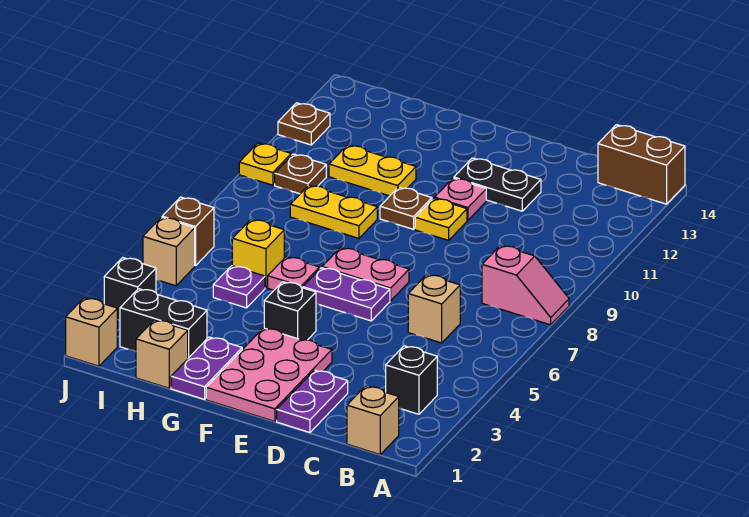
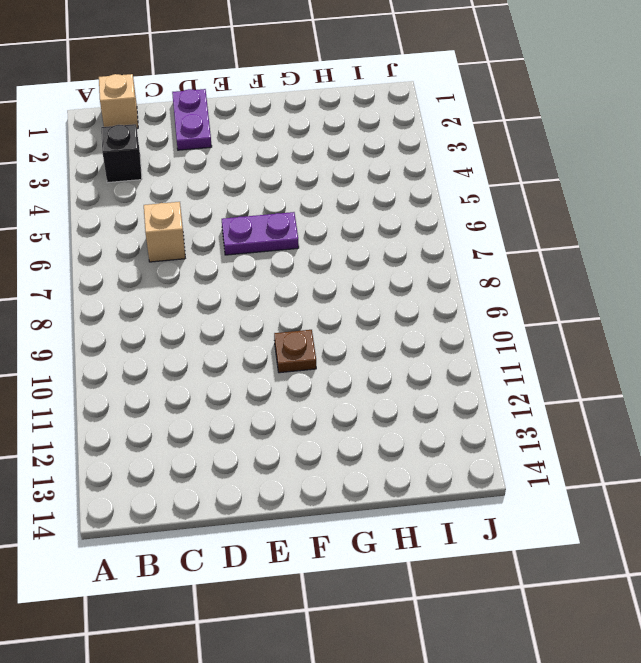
none -> pink 1x2 slope [482,245,569,325]
none -> brown 1x2 brick [598,125,685,204]
none -> black 1x2 plate [454,158,541,211]

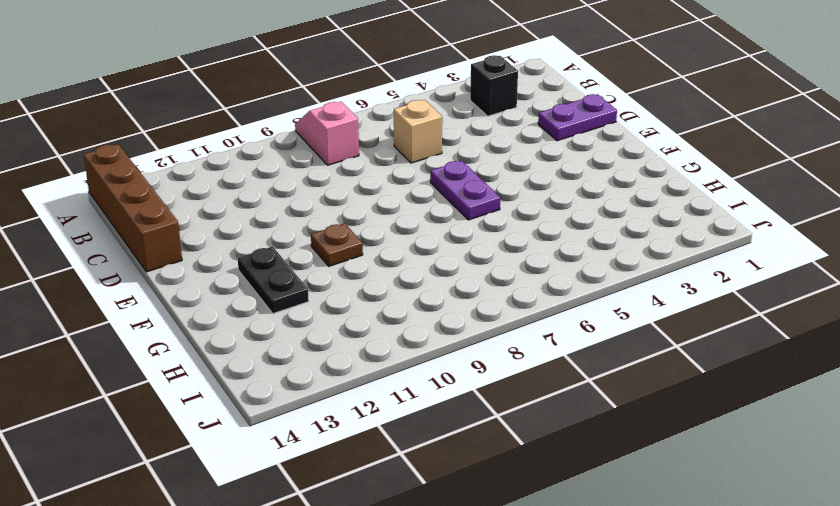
brown 1x4 brick [84,144,182,272] -> brown 1x2 brick [598,125,685,204]
black 1x2 plate [238,246,309,314] -> black 1x2 plate moved to [454,158,541,211]
none -> tan 1x1 brick [347,386,399,454]
none -> pink 2x3 plate [206,328,332,421]
none -> pink 1x2 plate [322,248,409,301]

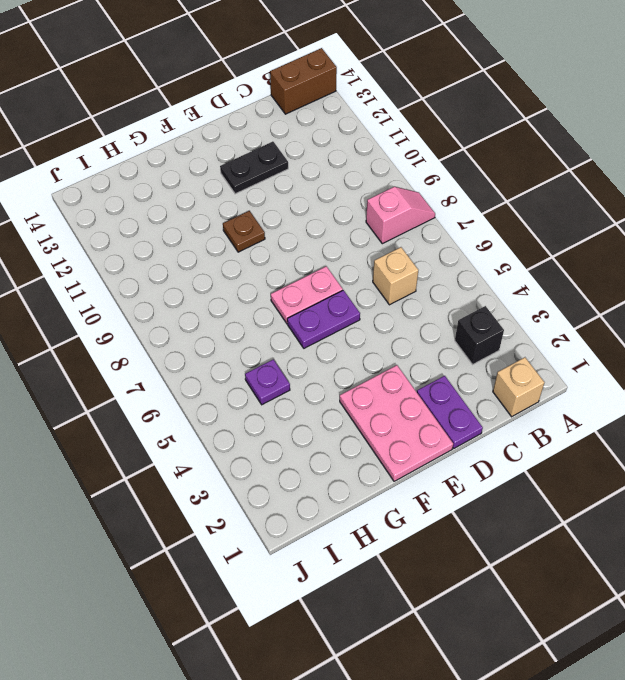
none -> yellow 1x1 plate [415,198,467,240]
none -> pink 1x1 plate [435,178,486,220]
none -> black 1x1 brick [264,282,316,340]

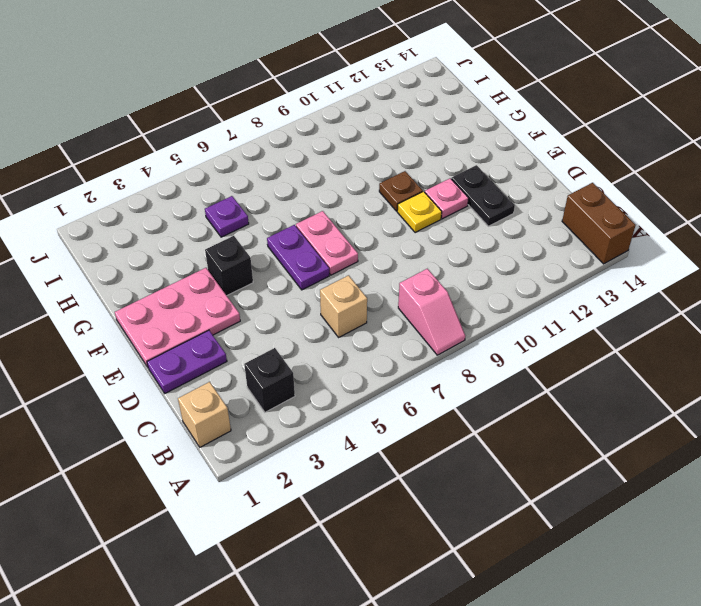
none -> purple 1x2 plate [171,337,242,399]
none -> pink 1x1 plate [268,257,320,290]
none -> yellow 1x2 plate [290,185,377,238]

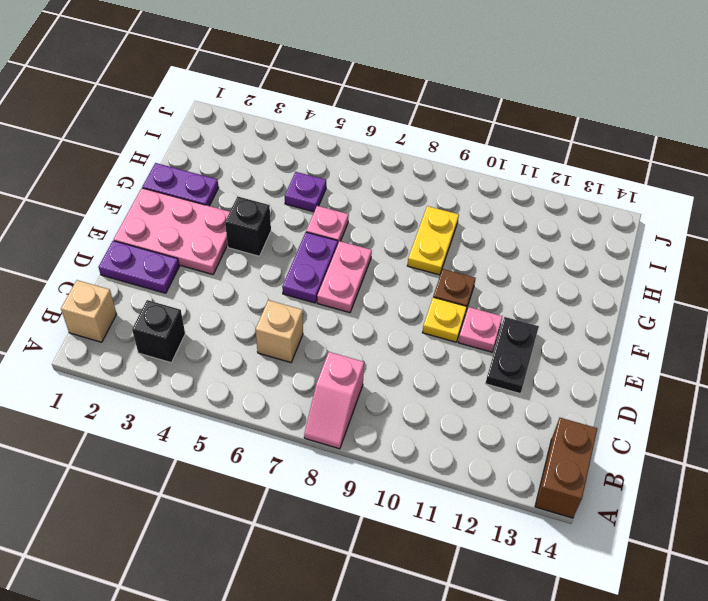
none -> yellow 1x2 plate [329,145,416,196]
none -> tan 1x1 brick [136,320,188,388]
none -> black 1x2 brick [120,289,207,358]

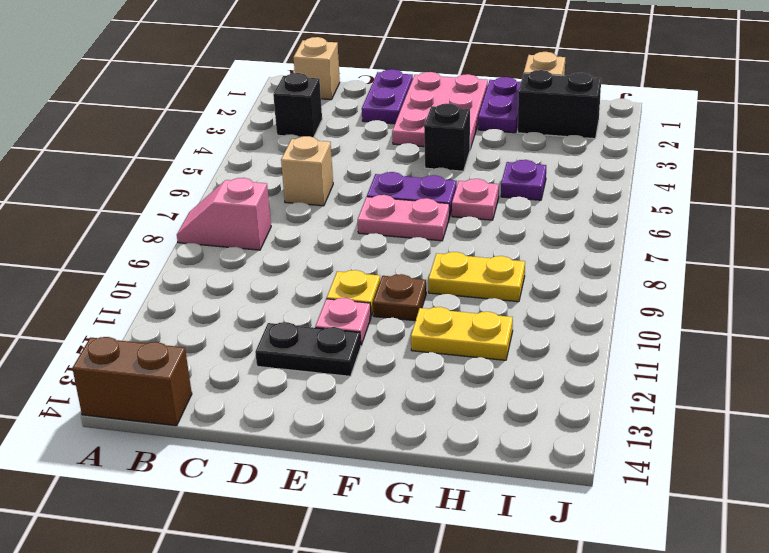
none -> yellow 1x1 brick [232,219,284,288]
none -> brown 1x1 plate [275,154,326,194]
none -> tan 1x1 brick [66,298,117,366]

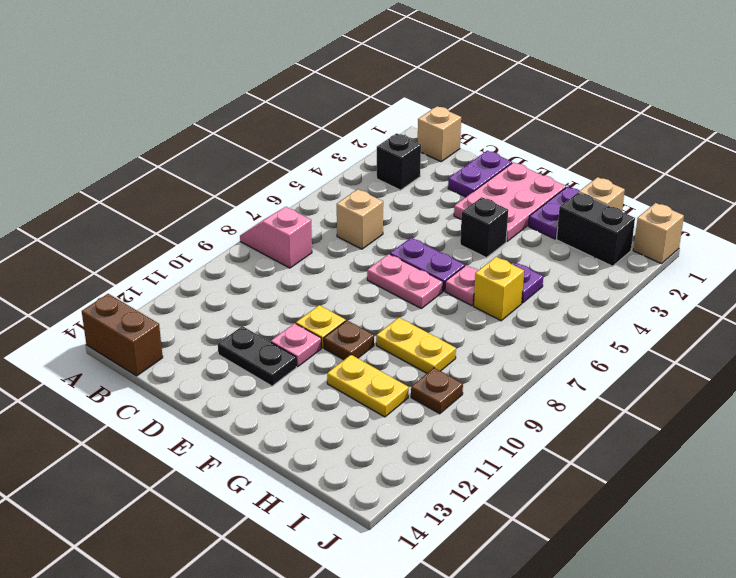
none -> black 1x1 brick [104,258,156,320]
none -> tan 1x1 brick [143,217,195,286]
none -> brown 1x1 brick [162,197,214,266]

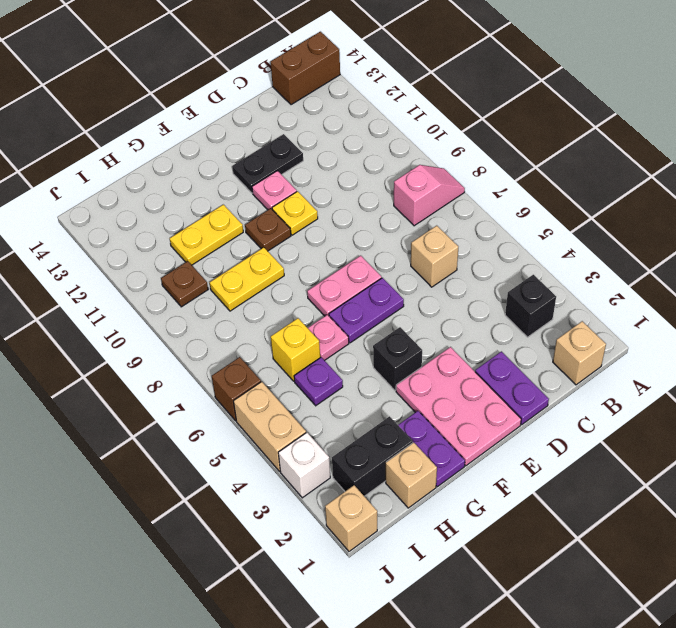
white 1x1 brick [278,433,330,498] -> black 1x1 brick [104,258,156,320]
tan 1x2 brick [233,382,306,471] -> tan 1x1 brick [143,217,195,286]
none -> yellow 1x1 plate [239,143,291,185]
none -> brown 1x1 plate [278,103,330,145]

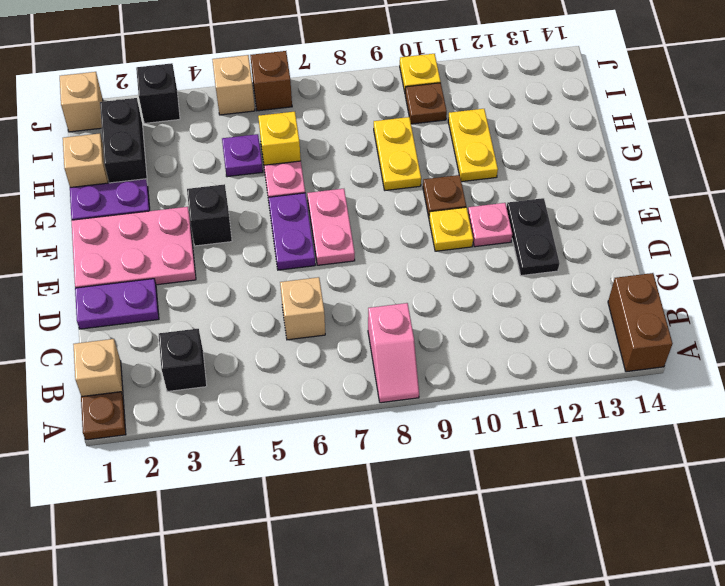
brown 1x1 plate [81,392,126,440] -> brown 1x1 plate moved to [278,103,330,145]

